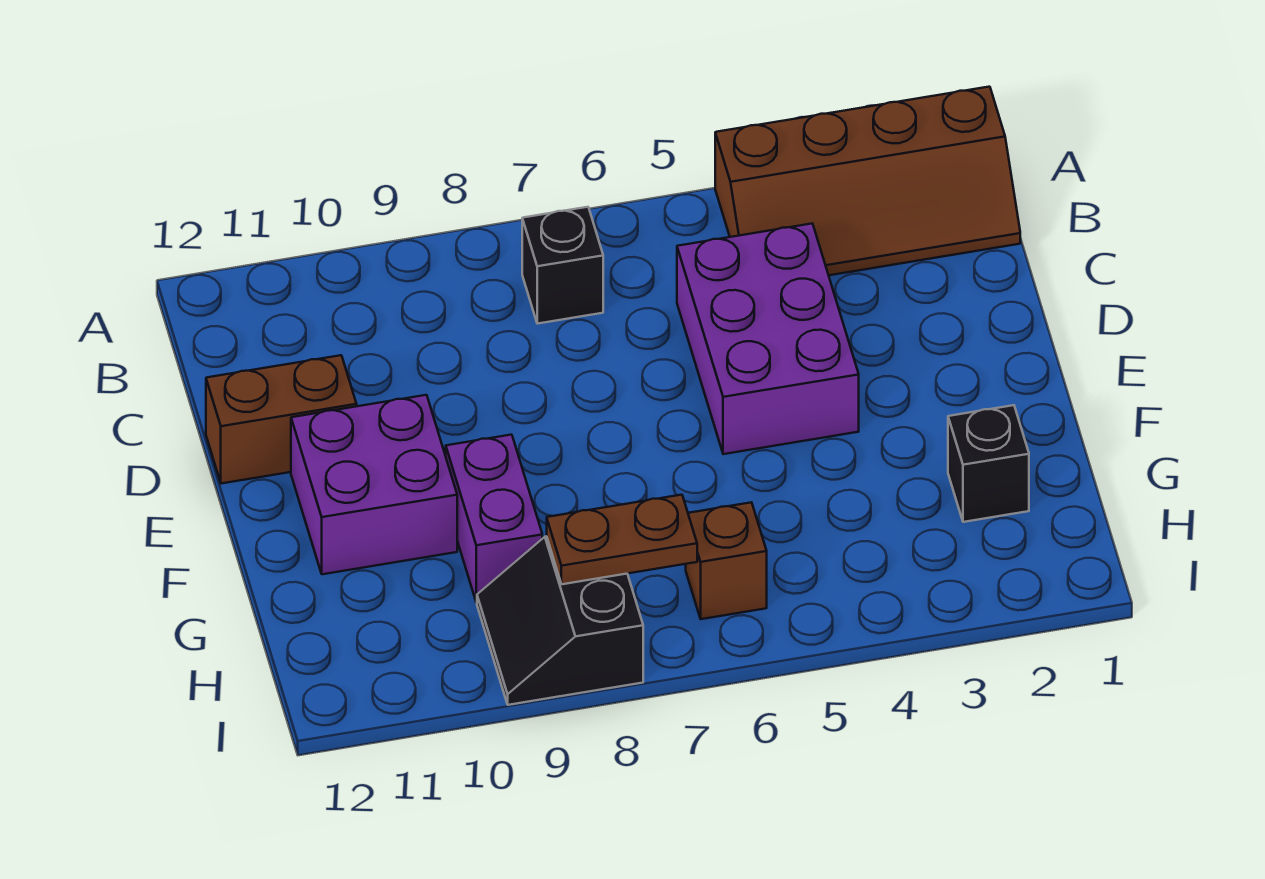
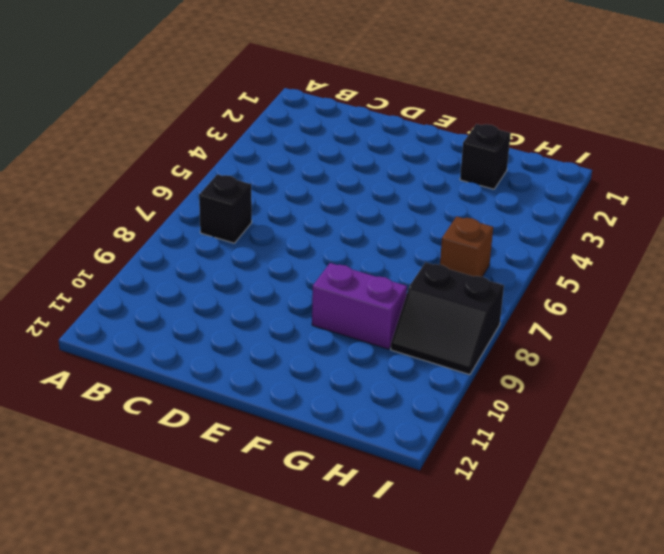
none -> brown 2x4 slope [715,87,1020,275]
none -> purple 2x3 brick [677,224,859,454]

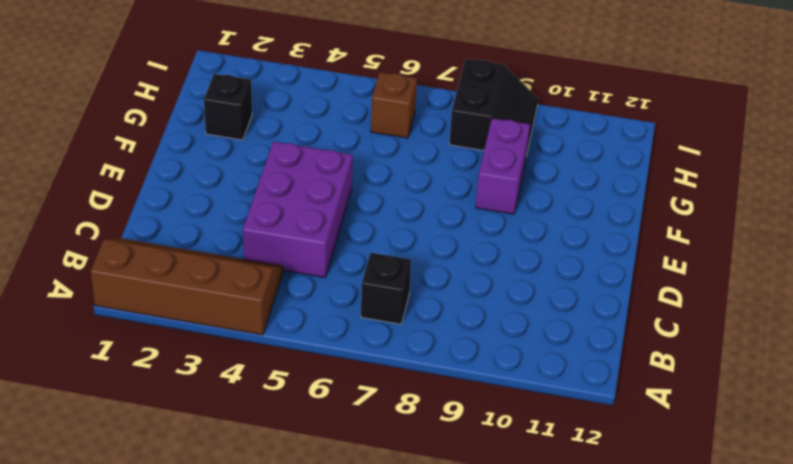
none -> brown 1x2 brick [206,355,357,484]
none -> purple 2x2 brick [291,395,457,574]

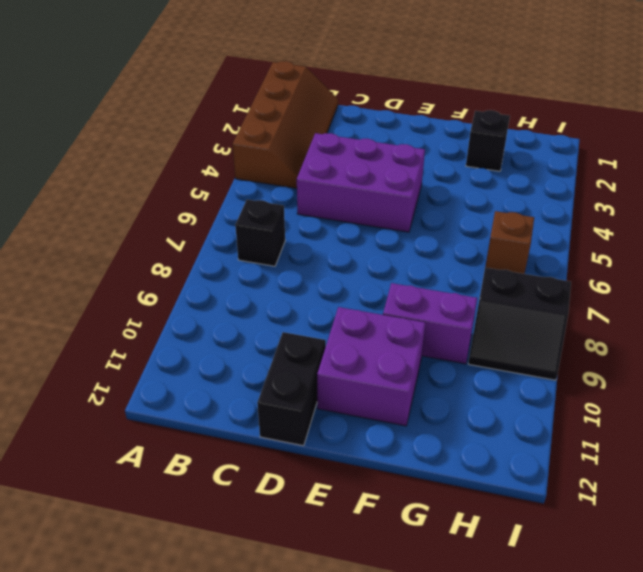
black 1x2 brick [257,332,326,446] -> brown 1x2 brick [206,355,357,484]
none -> brown 1x2 plate [547,495,697,584]

